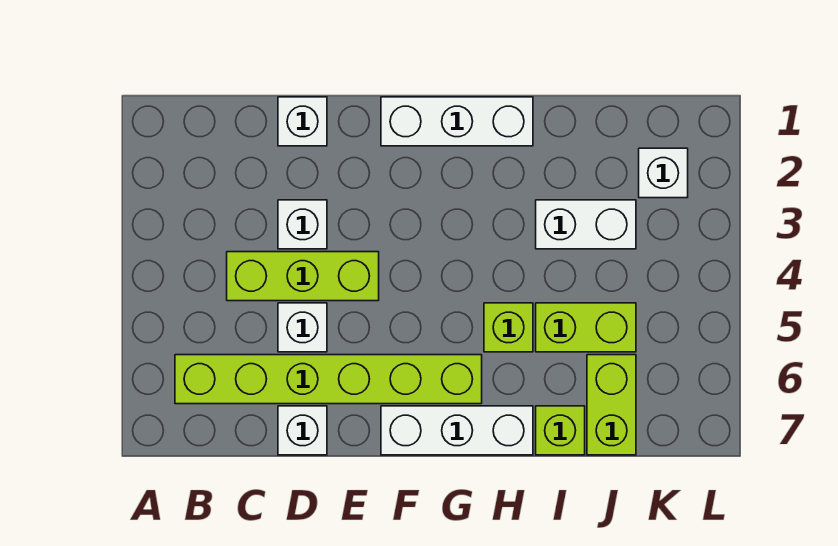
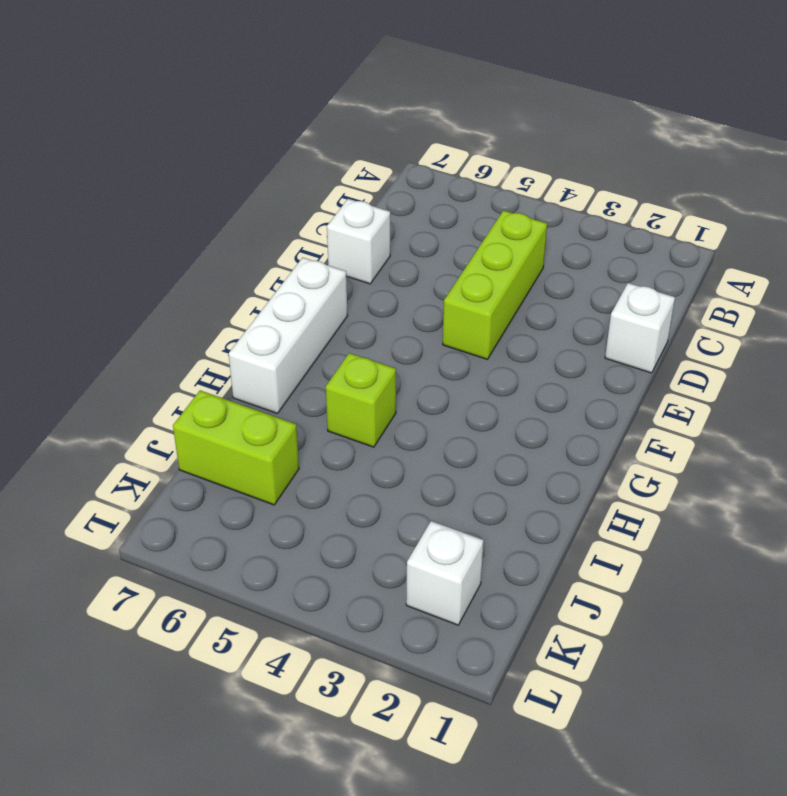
none -> lime 1x6 brick [175,355,482,404]
none -> white 1x1 brick [278,200,327,249]
none -> white 1x1 brick [278,303,327,352]

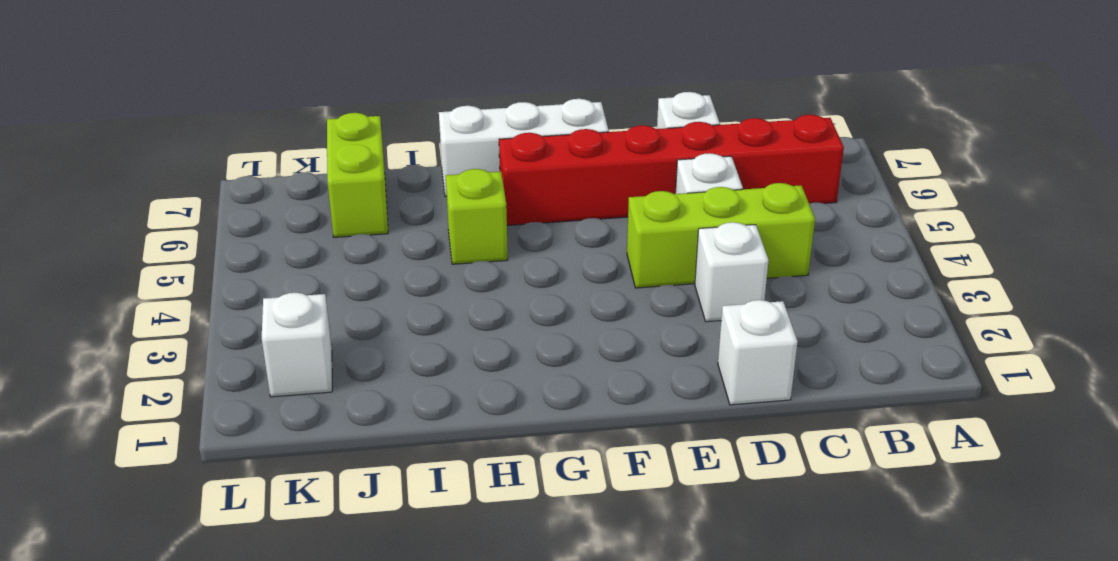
red 1x6 brick [499,115,844,225] -> lime 1x6 brick [175,355,482,404]
none -> white 1x3 brick [381,97,533,146]
none -> white 1x2 brick [536,200,636,249]
none -> lime 1x2 brick [536,303,636,352]

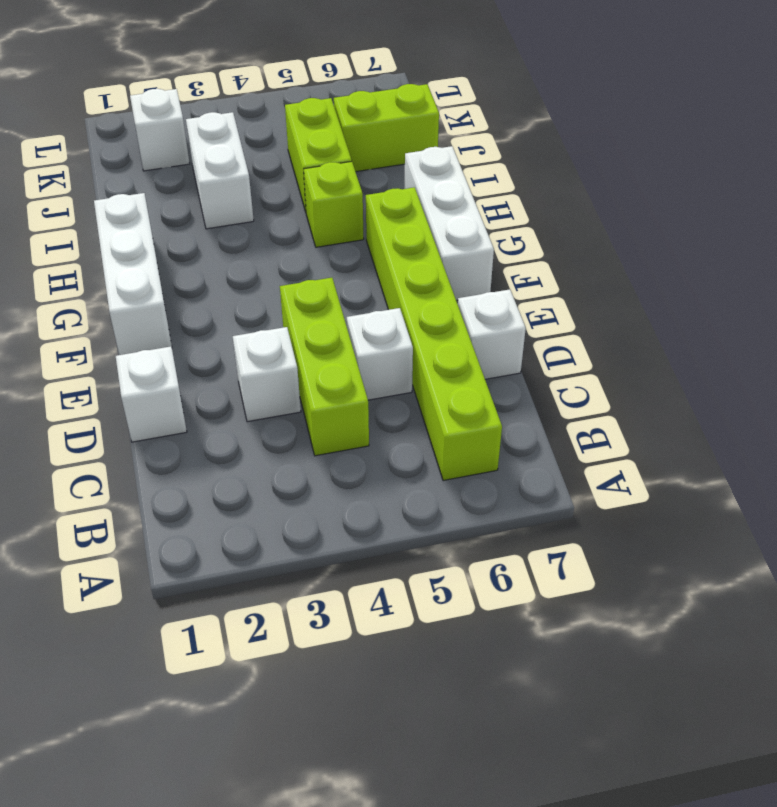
none -> lime 1x1 brick [536,406,585,455]

